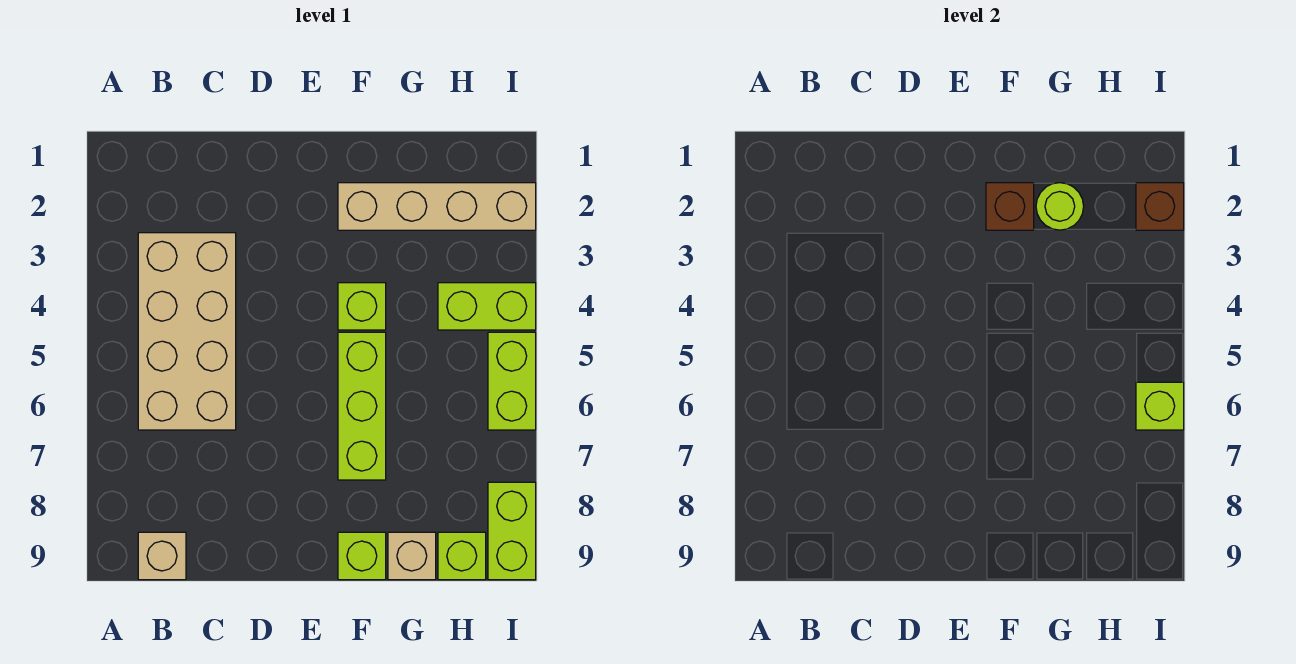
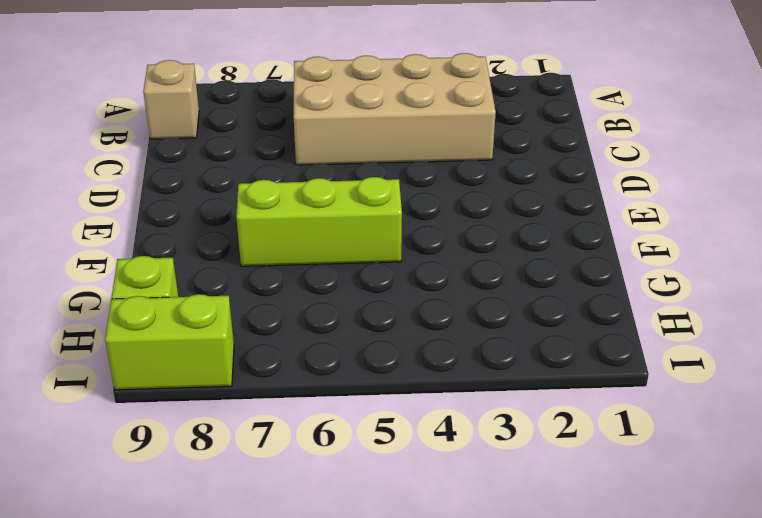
none -> tan 1x4 brick [338,183,536,230]
none -> lime 1x1 brick [338,283,386,330]
none -> lime 1x1 brick [338,532,386,580]

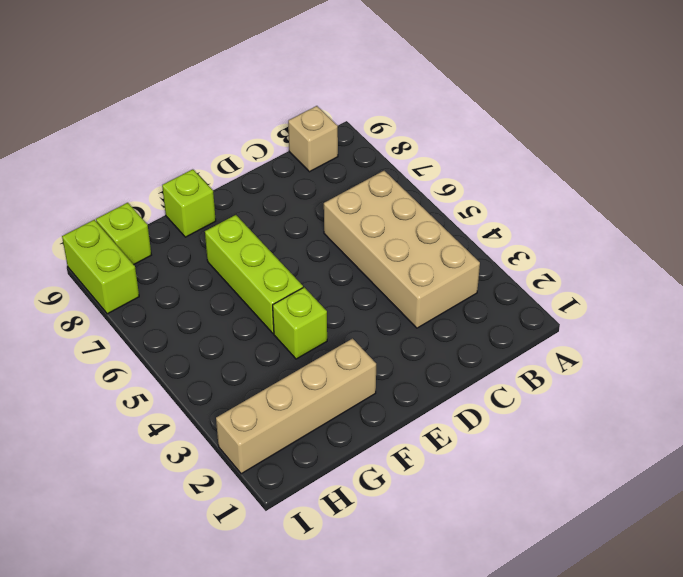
none -> tan 1x1 brick [388,532,436,580]
none -> lime 1x2 brick [438,283,536,330]
none -> lime 1x2 brick [488,332,536,430]

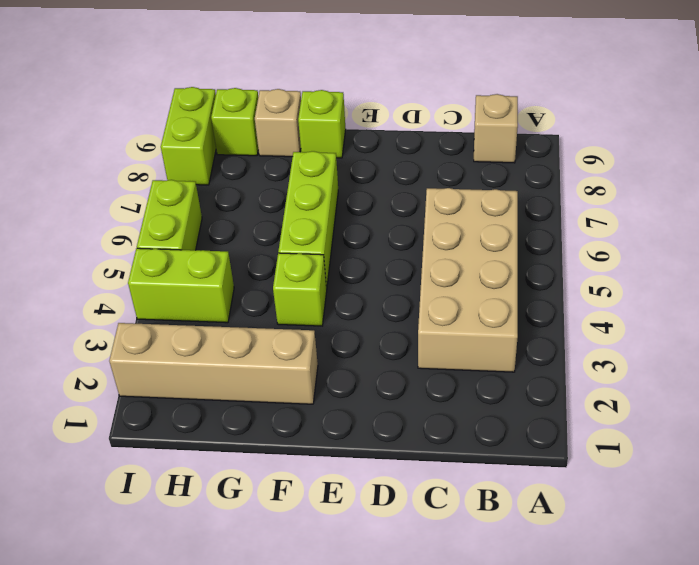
none -> brown 1x1 brick [986,183,1034,230]
none -> lime 1x1 round brick [1036,183,1084,230]
none -> brown 1x1 brick [1136,183,1184,230]

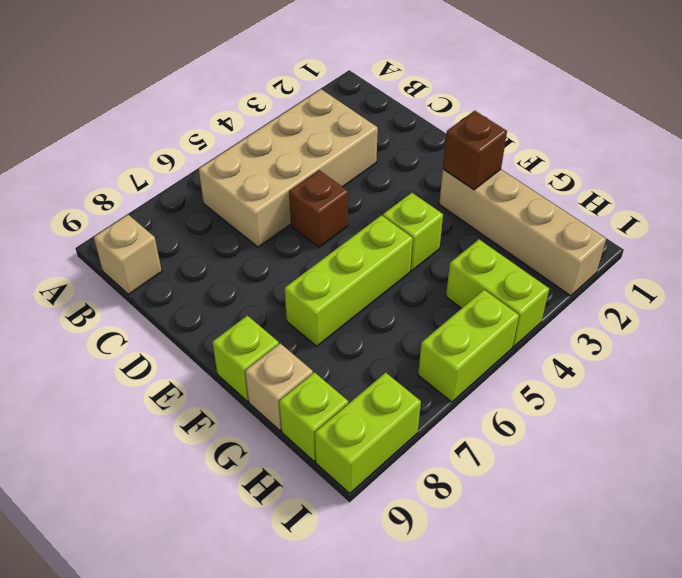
brown 1x1 brick [289,170,348,247] -> brown 1x1 brick moved to [1136,183,1184,230]
none -> lime 1x1 round brick [1036,183,1084,230]
none -> lime 1x1 brick [1136,382,1184,430]

